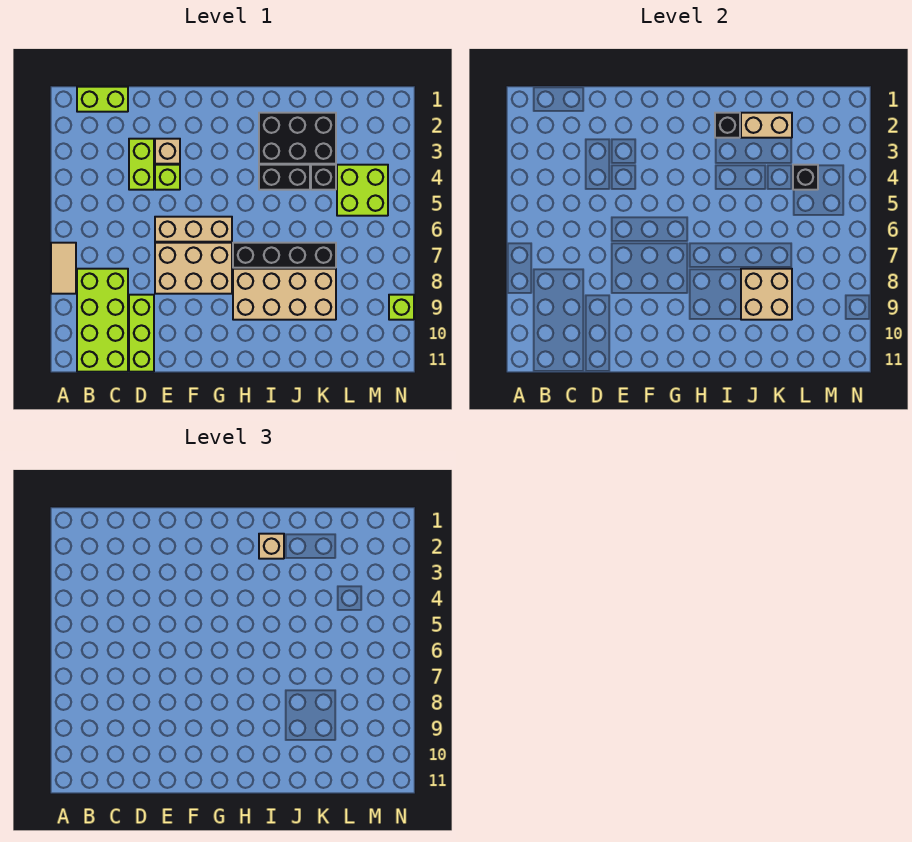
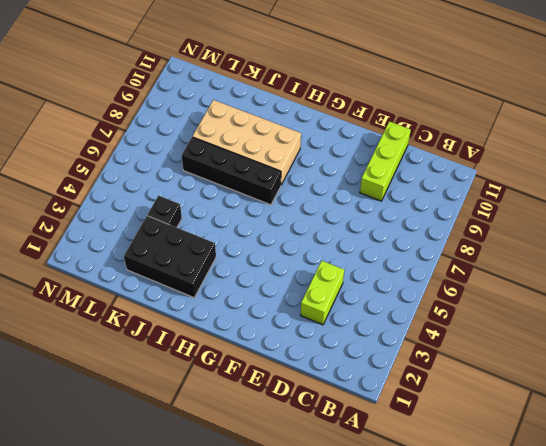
none -> tan 1x2 tile [51,243,76,294]
none -> lime 1x2 brick [77,87,128,112]
none -> lime 2x4 brick [77,269,128,372]

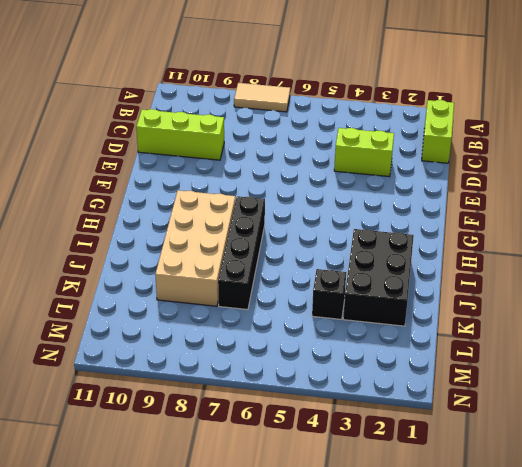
none -> lime 2x4 brick [77,269,128,372]
none -> tan 1x1 brick [155,139,180,164]
none -> lime 1x1 brick [155,165,180,190]

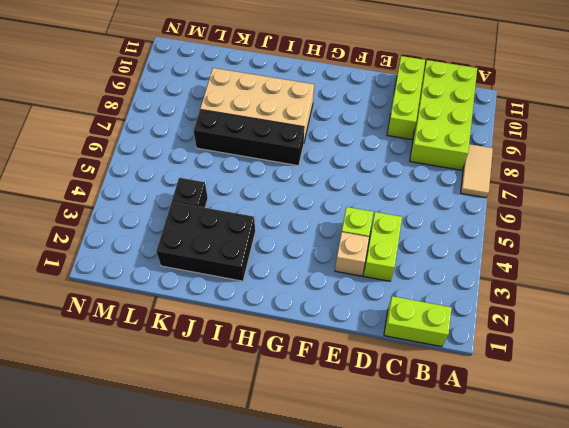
none -> tan 1x3 brick [155,217,232,242]
none -> tan 2x3 brick [155,243,232,294]
none -> black 1x2 brick [259,165,310,190]

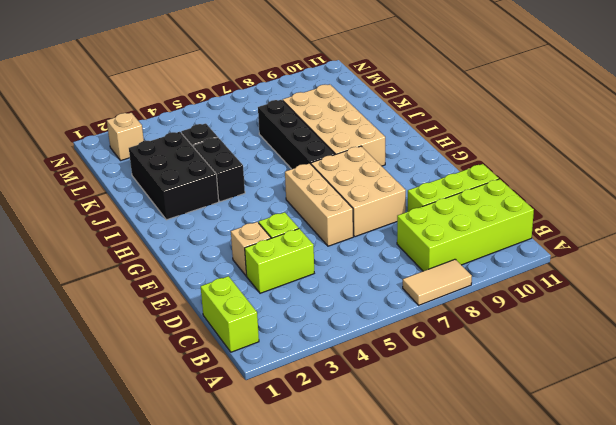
tan 1x1 brick [107,113,144,161] -> tan 1x1 brick moved to [259,534,284,559]
none -> lime 2x2 brick [337,165,388,216]
none -> lime 1x1 brick [389,295,414,320]
none -> black 1x1 brick [715,113,740,138]

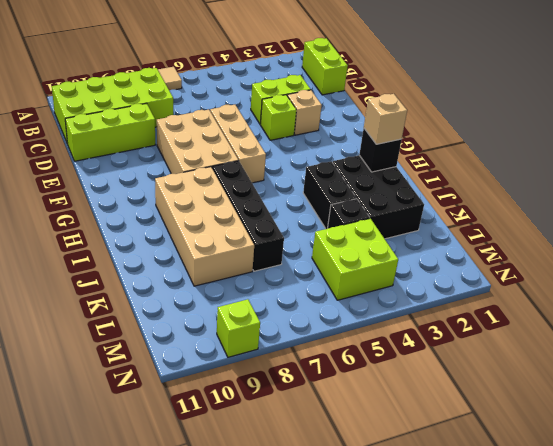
none -> tan 1x2 brick [741,113,792,138]
none -> tan 2x2 brick [741,269,792,320]
none -> black 1x1 brick [793,165,818,190]

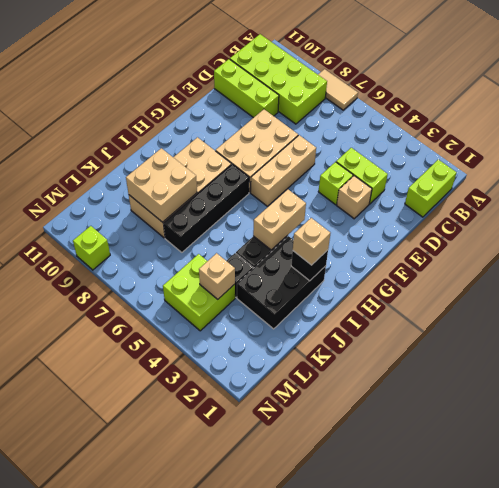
tan 1x2 brick [253,189,306,250] -> tan 1x2 brick moved to [741,113,792,138]
tan 1x1 brick [199,253,235,299] -> black 1x1 brick [793,165,818,190]

